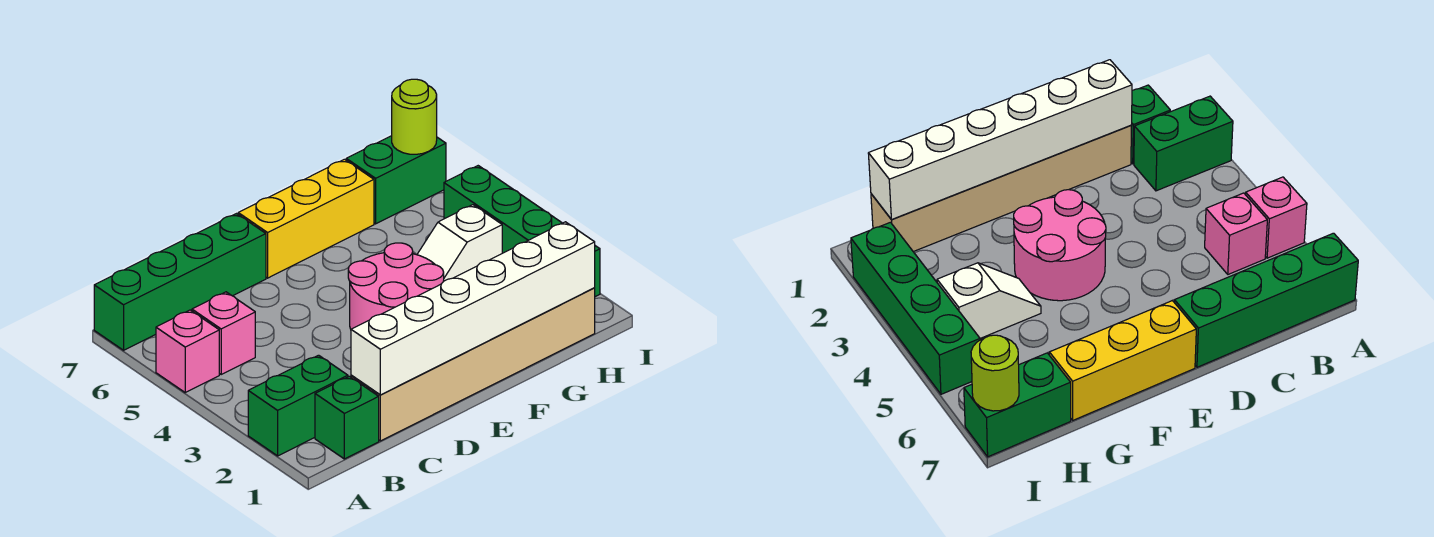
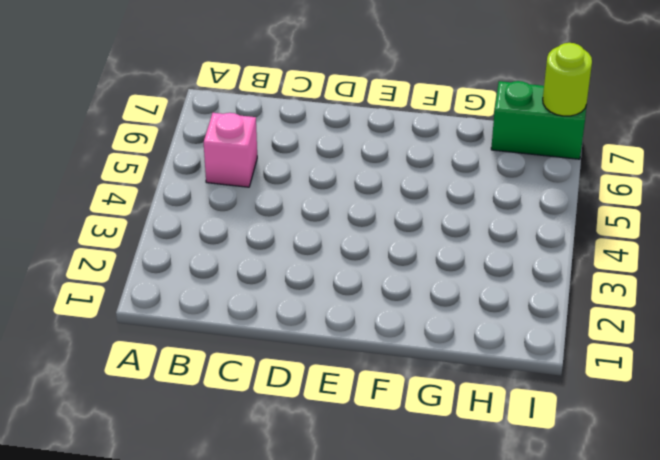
none -> green 1x2 brick [248,355,348,456]
none -> pink 1x1 brick [156,310,219,392]
none -> green 1x4 brick [94,214,266,350]

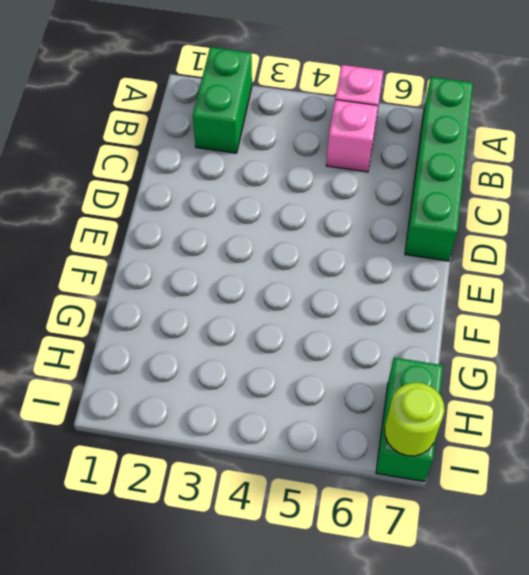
none -> green 1x1 brick [315,376,379,459]
none -> tan 1x6 brick [351,288,595,441]
none -> pink 2x2 round brick [348,243,444,329]

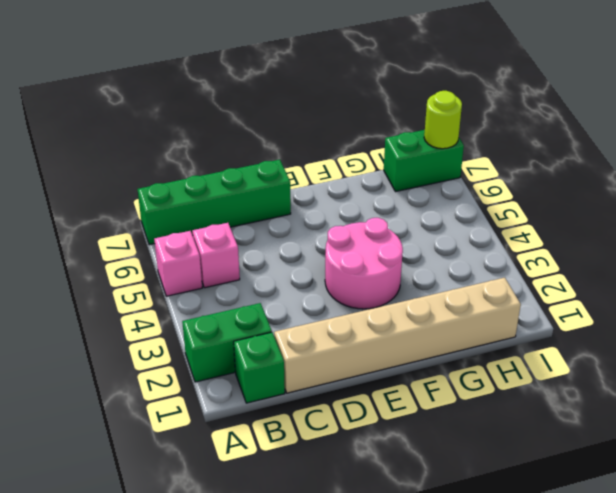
none -> yellow 1x3 brick [238,159,374,278]
none -> white 1x2 slope [417,205,502,282]
none -> green 1x4 brick [444,166,600,297]

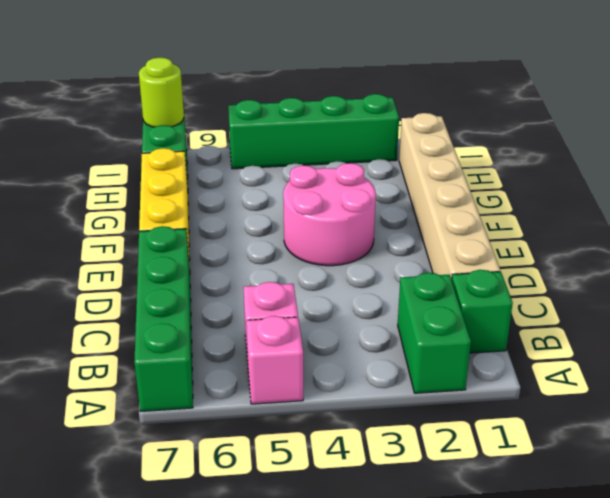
none -> white 1x2 slope [417,205,502,282]
none -> white 1x6 brick [351,222,595,395]

